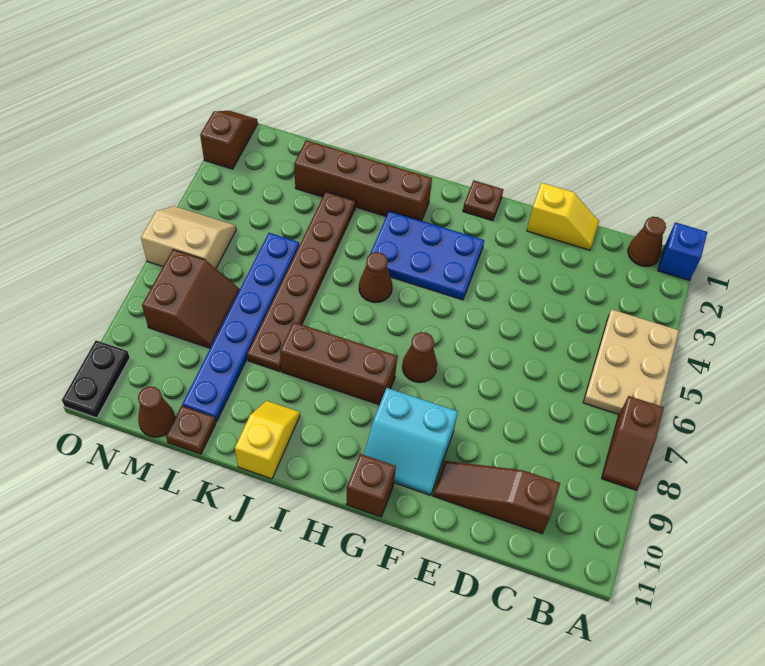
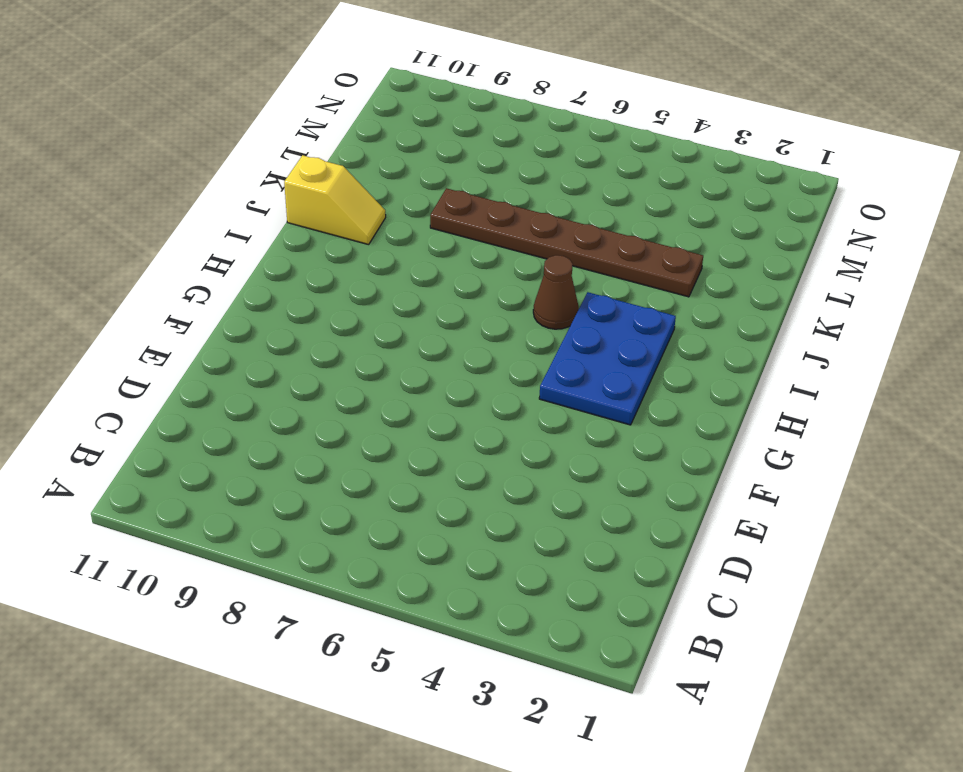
none -> blue 1x1 brick [658,222,707,280]
none -> tan 2x3 plate [583,309,679,414]
none -> brown 1x2 slope [601,396,664,490]

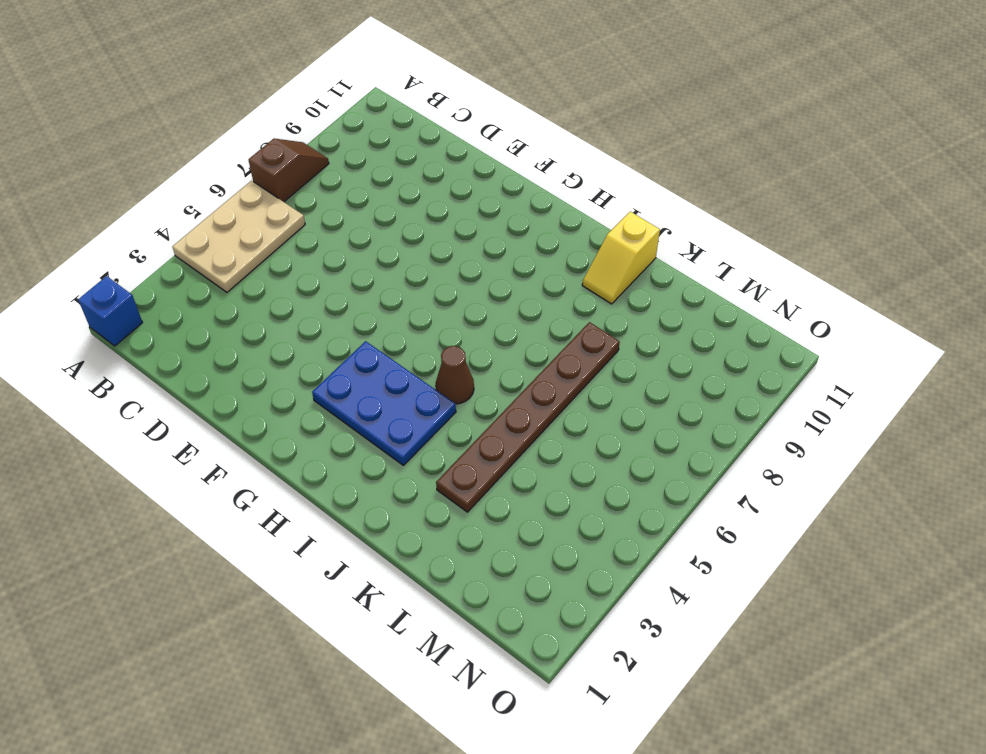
none -> brown 1x1 cone [628,217,666,266]
none -> brown 1x3 slope [433,461,560,534]
none -> yellow 1x2 slope [527,183,599,250]

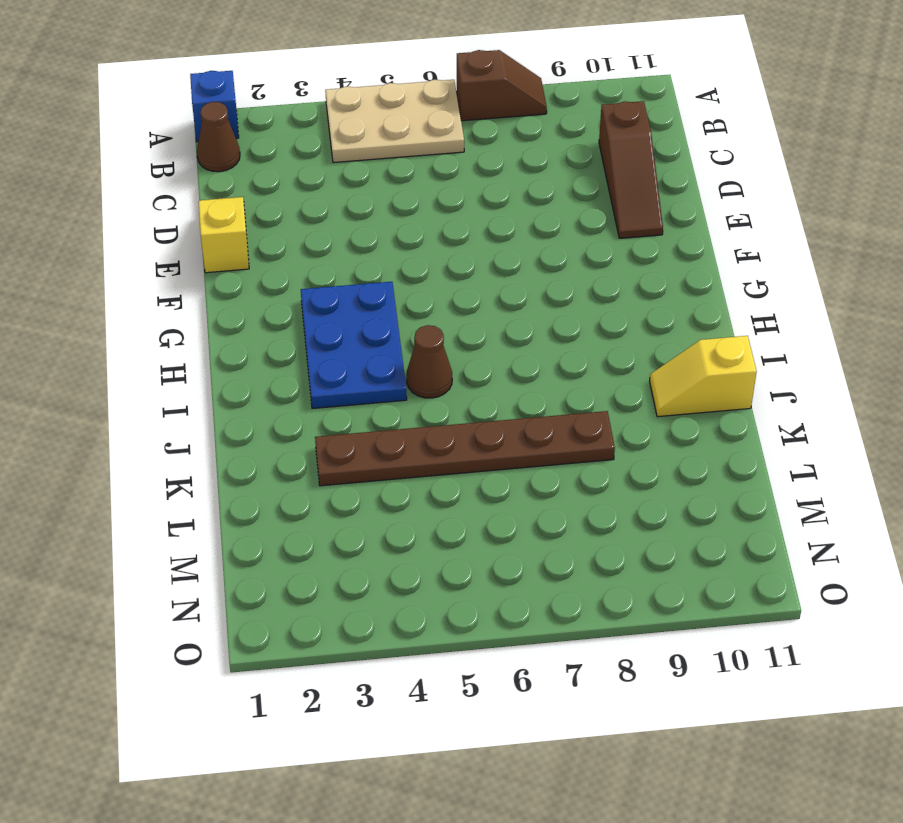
none -> cyan 2x2 slope [364,388,458,495]
none -> brown 1x1 plate [463,180,503,221]
none -> brown 1x1 cone [402,332,437,383]

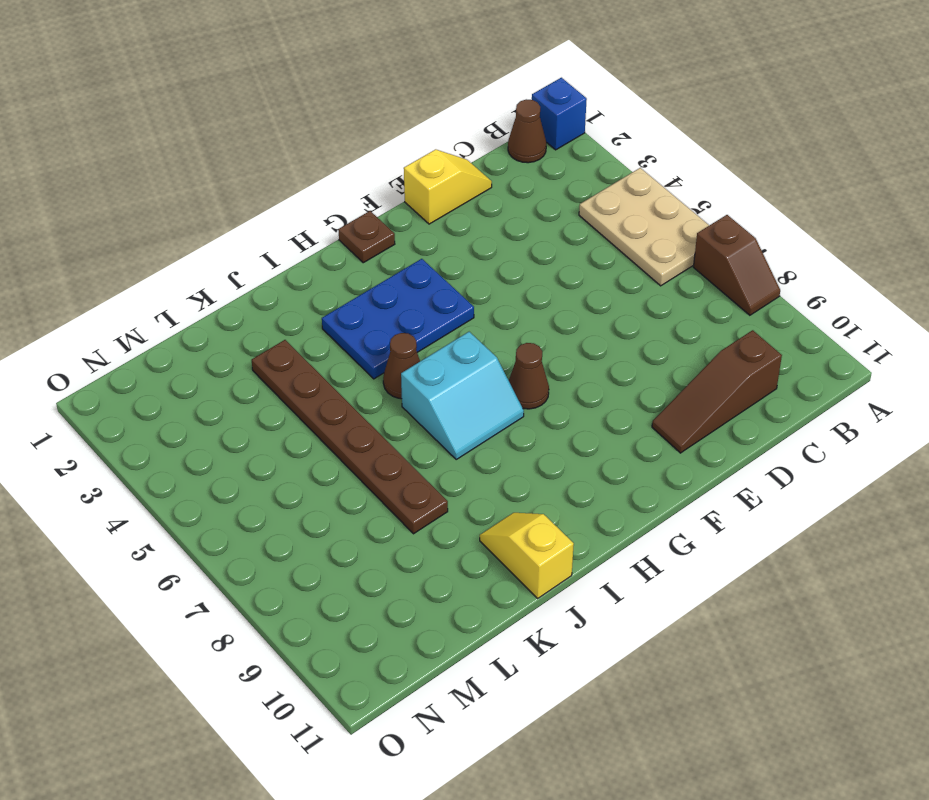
cyan 2x2 slope [401,332,524,459] -> cyan 2x2 slope moved to [364,388,458,495]
none -> brown 1x1 brick [346,454,396,517]
none -> brown 1x3 brick [280,322,397,405]
none -> brown 1x4 brick [294,140,432,221]

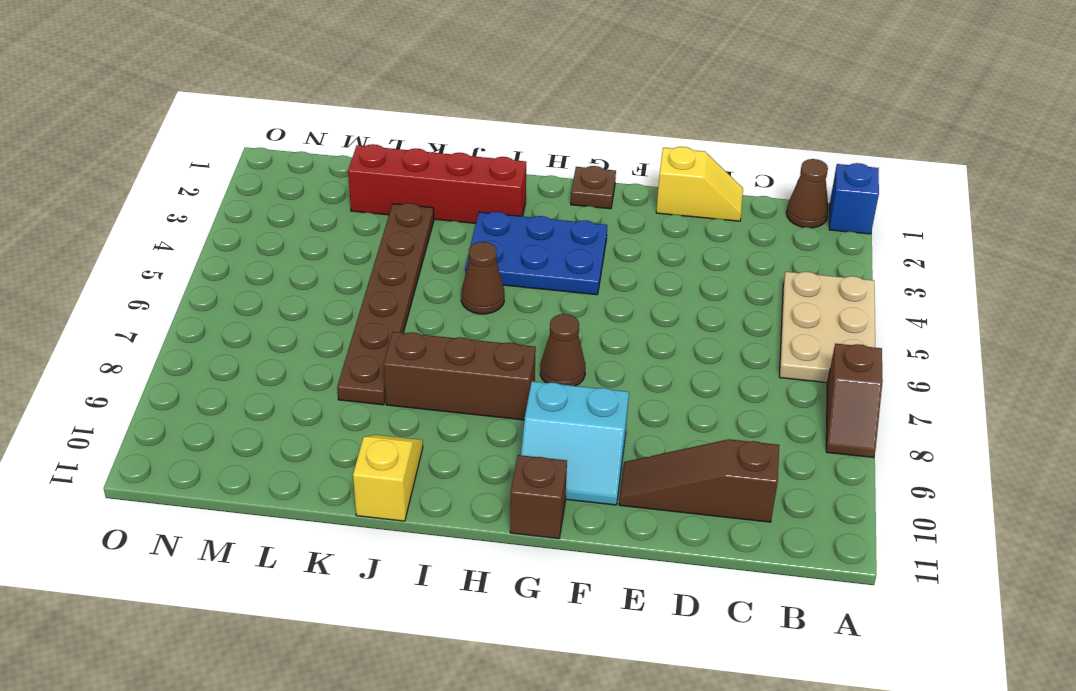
red 1x4 brick [348,144,526,223] -> brown 1x4 brick [294,140,432,221]
none -> blue 1x6 plate [182,233,299,422]
none -> brown 1x1 plate [166,406,216,454]
none -> brown 2x2 slope [142,250,240,348]

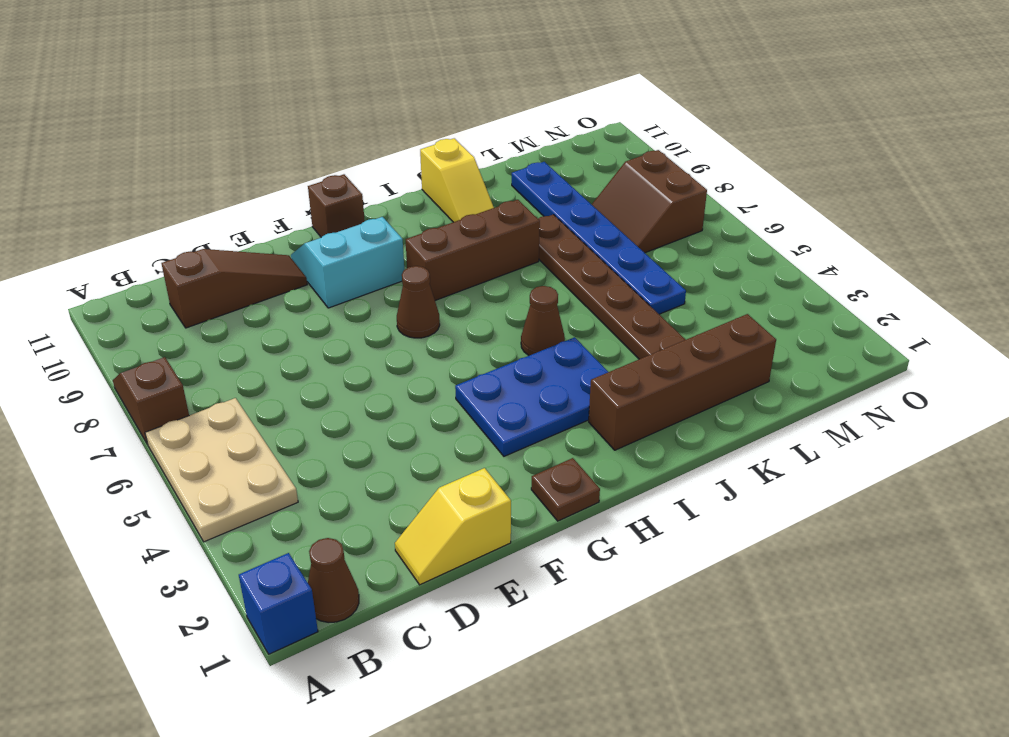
none -> brown 1x1 plate [166,406,216,454]
none -> brown 1x1 cone [138,387,175,437]
none -> tan 2x2 slope [141,206,236,268]

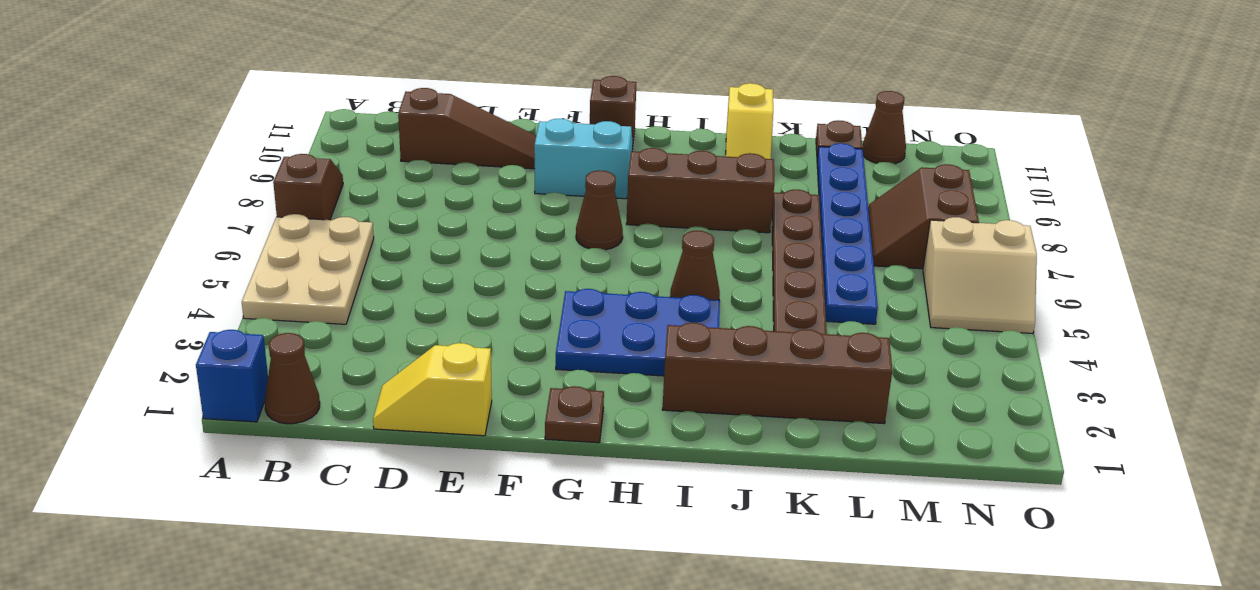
none -> brown 1x2 slope [200,111,258,169]
none -> black 1x2 plate [62,340,130,418]

